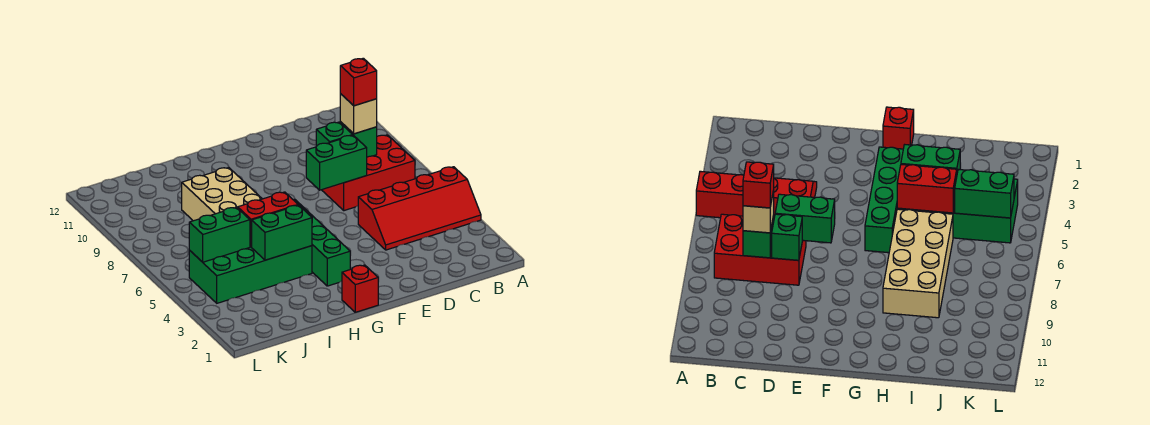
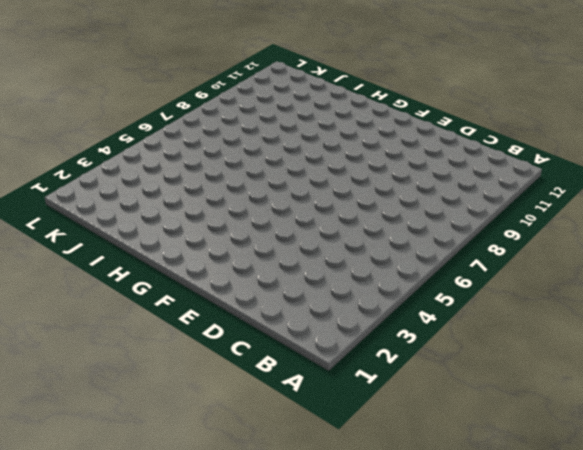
none -> red 2x4 slope [358,167,481,250]
none -> red 2x3 brick [322,135,415,211]
none -> red 1x1 brick [342,265,378,312]

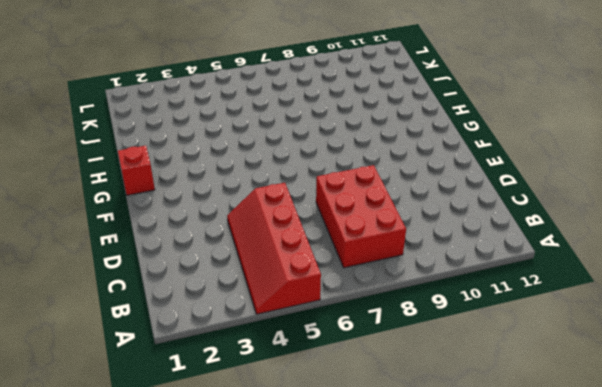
none -> green 1x4 brick [294,199,350,286]
none -> green 2x4 brick [189,246,312,303]
none -> tan 2x4 brick [182,167,262,221]

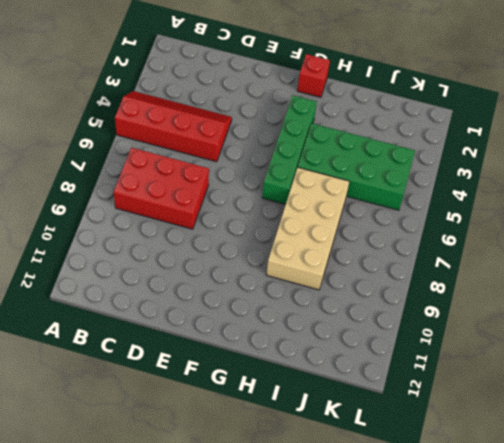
none -> green 1x1 brick [340,122,377,157]
none -> green 1x2 brick [306,135,367,190]
none -> green 1x1 brick [316,122,352,146]

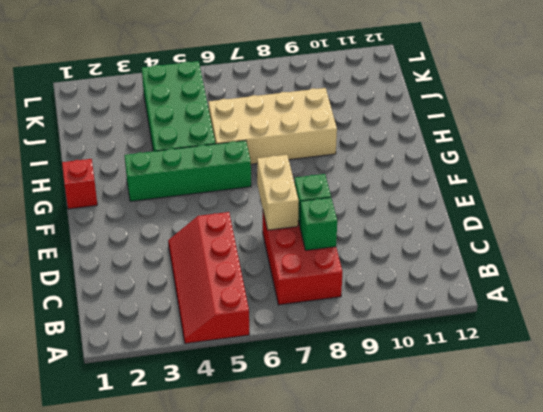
tan 1x2 brick [257,155,299,230] -> green 1x2 brick [306,135,367,190]
none -> green 1x2 brick [252,205,312,260]
none -> red 1x2 brick [238,192,298,247]
none -> green 1x2 brick [189,207,250,262]

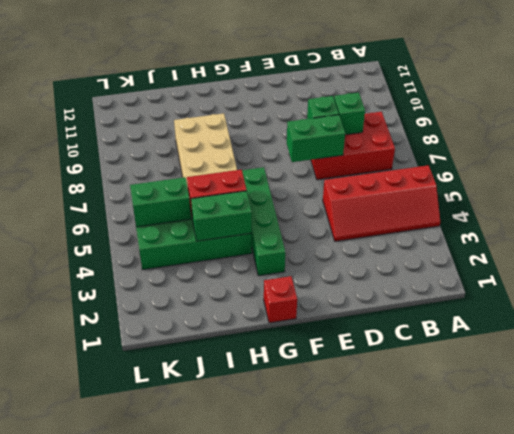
none -> tan 1x1 brick [340,94,377,134]
none -> red 1x1 brick [340,58,377,106]

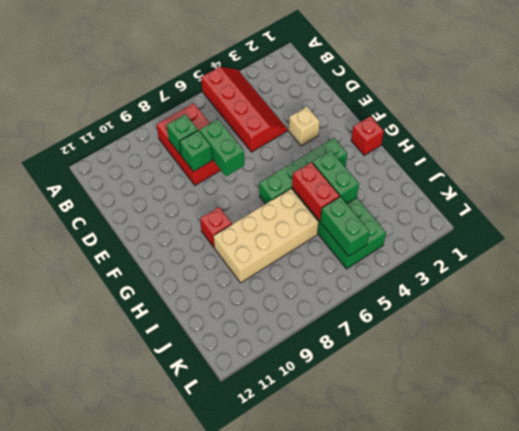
tan 1x1 brick [289,107,320,146] -> tan 1x1 brick moved to [340,94,377,134]
red 1x1 brick [200,207,232,247] -> red 1x1 brick moved to [340,58,377,106]

